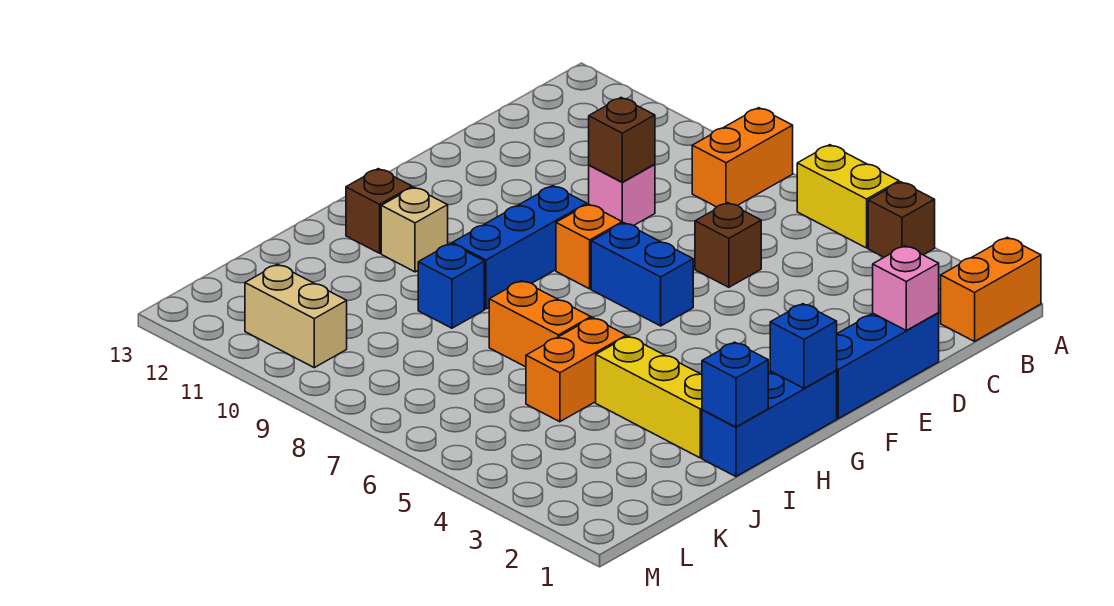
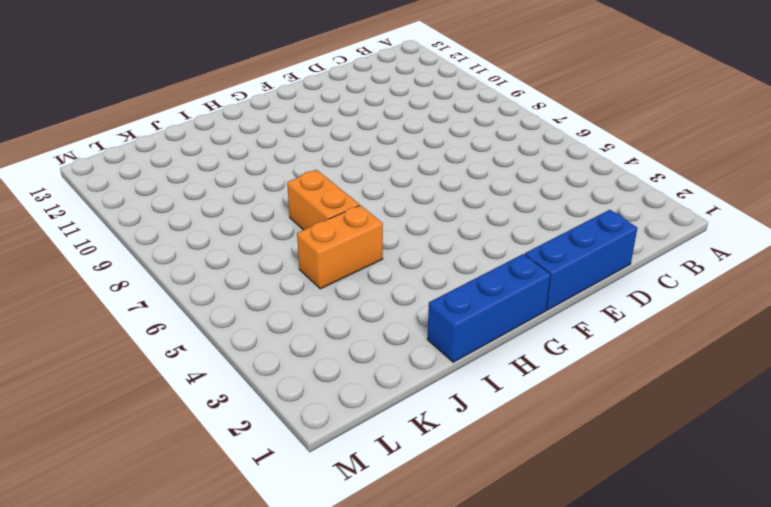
none -> orange 1x2 brick [941,237,1041,341]
none -> brown 1x1 brick [868,182,935,257]
none -> yellow 1x2 brick [797,145,899,248]

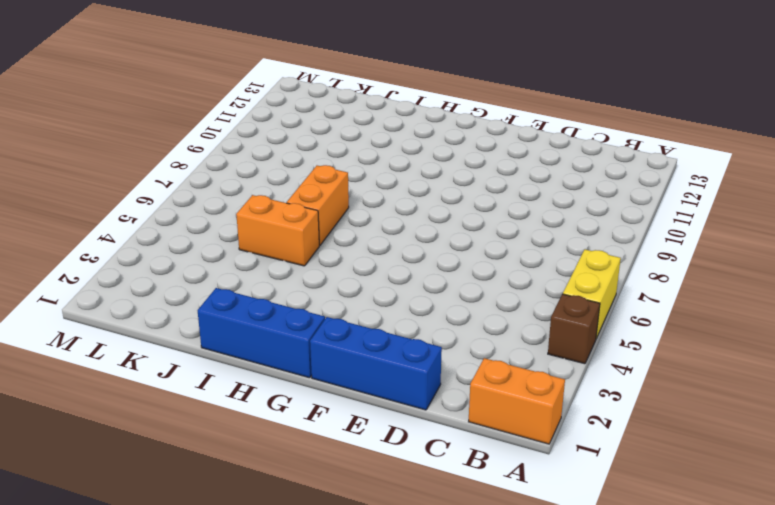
none -> orange 1x2 brick [692,108,793,207]
none -> brown 1x1 brick [695,203,761,287]
none -> pink 1x1 brick [589,164,655,226]

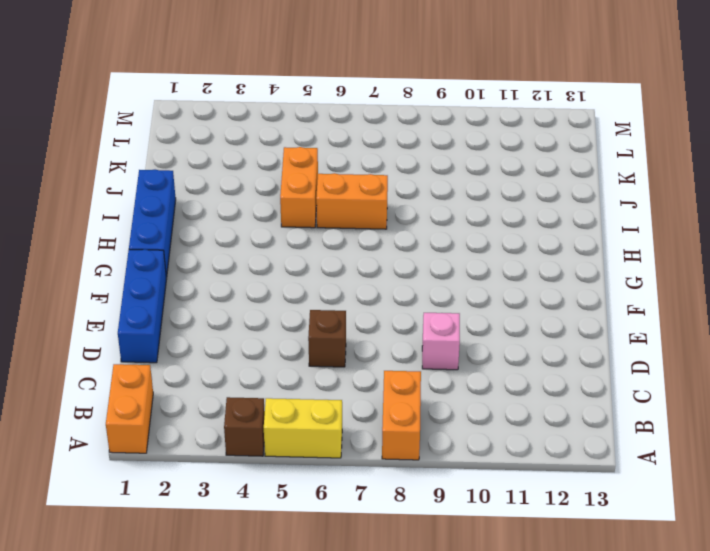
none -> blue 1x2 brick [591,223,693,326]
none -> orange 1x1 brick [556,204,622,289]
none -> blue 1x3 brick [452,186,587,309]

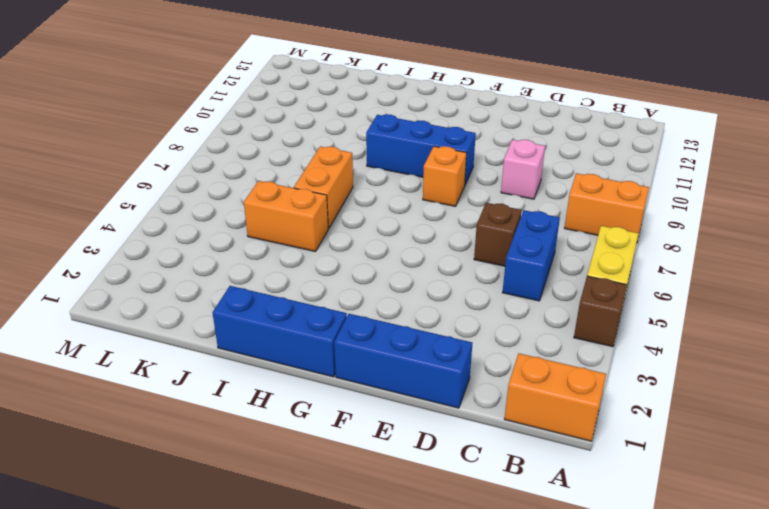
blue 1x2 brick [502,210,560,301] -> blue 1x2 brick moved to [591,223,693,326]
none -> tan 1x1 brick [381,187,448,272]
none -> brown 1x1 brick [346,169,412,253]
none -> yellow 1x3 brick [596,336,702,458]

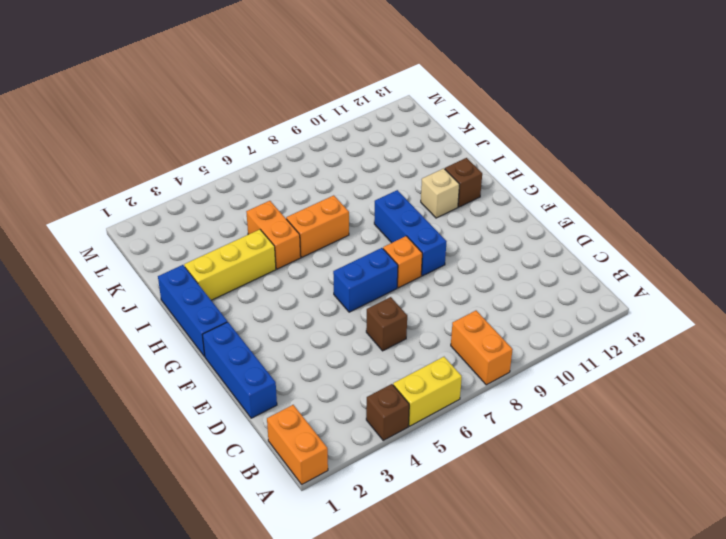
none -> pink 1x1 brick [589,164,655,226]
none -> blue 1x1 brick [418,243,484,328]
none -> tan 1x2 brick [245,264,347,368]

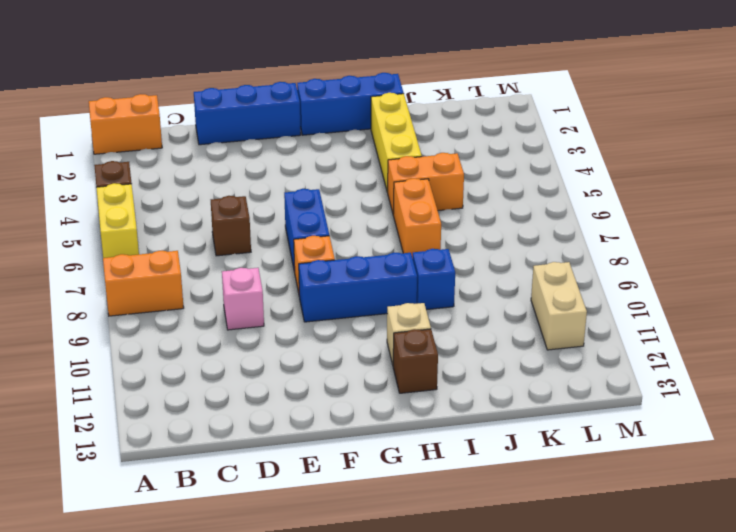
none -> pink 1x1 brick [873,246,939,330]
none -> brown 1x1 brick [589,98,655,182]
none -> blue 1x1 brick [770,304,837,388]

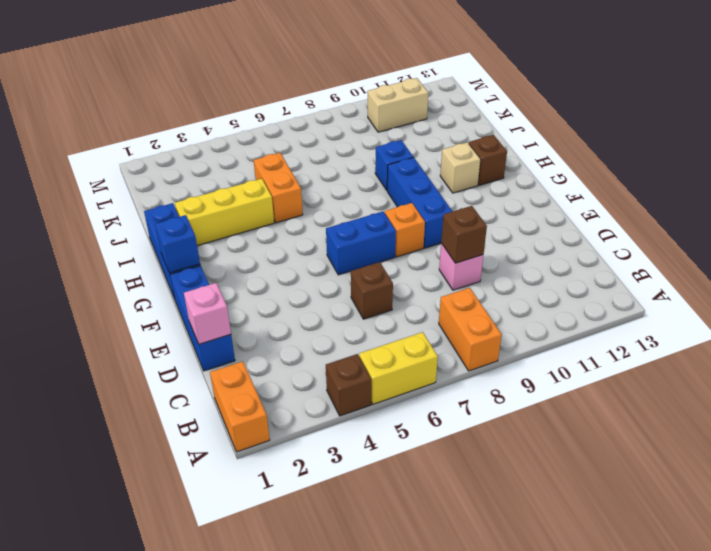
none -> orange 1x2 brick [489,281,591,367]
none -> blue 1x1 brick [702,342,768,427]

